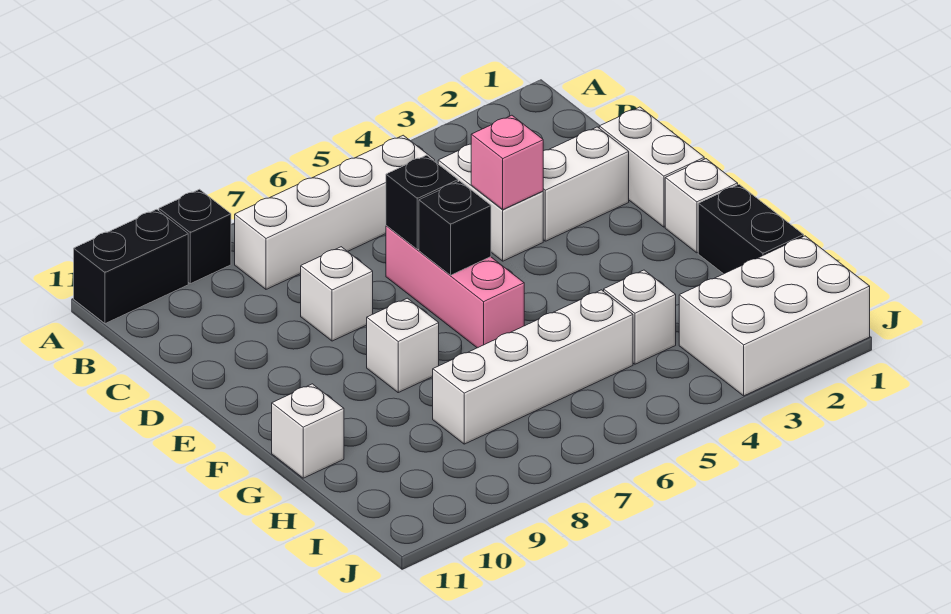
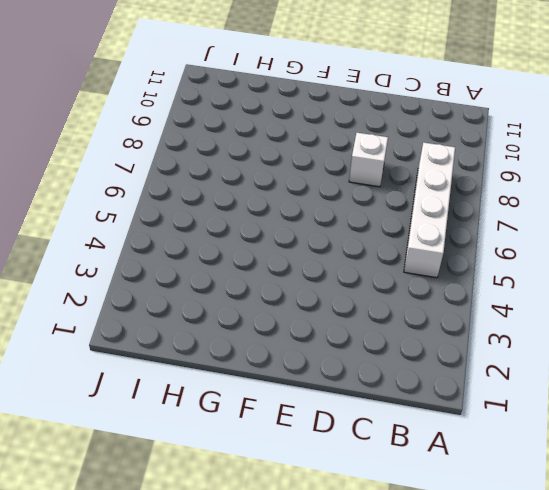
none -> black 1x1 brick [159,189,231,284]
none -> black 1x2 brick [74,209,188,324]
none -> white 1x2 brick [438,144,543,261]

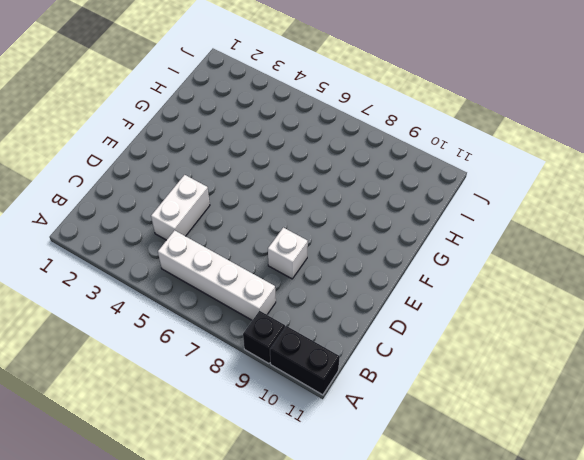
none -> white 1x2 brick [599,107,704,227]
none -> white 1x2 brick [543,127,629,241]
none -> pink 1x3 brick [386,226,524,348]

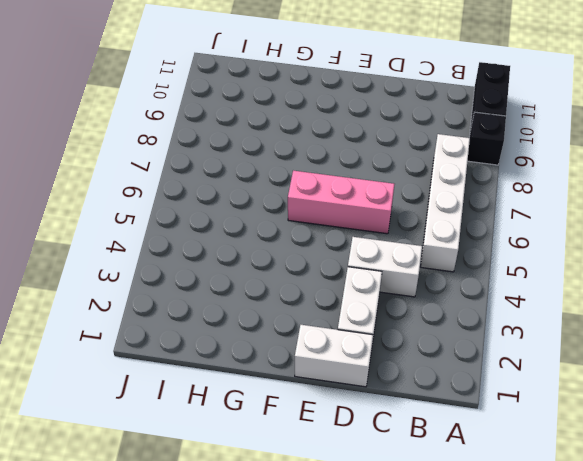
none -> white 1x1 brick [301,247,373,341]
none -> white 1x1 brick [665,159,738,253]
none -> white 1x1 brick [367,298,439,393]

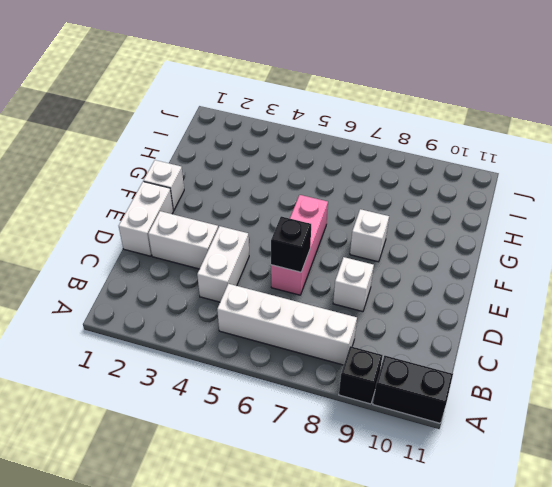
none -> black 1x2 brick [698,185,804,274]
none -> white 1x1 brick [272,384,344,478]
none -> white 1x1 brick [604,270,676,364]

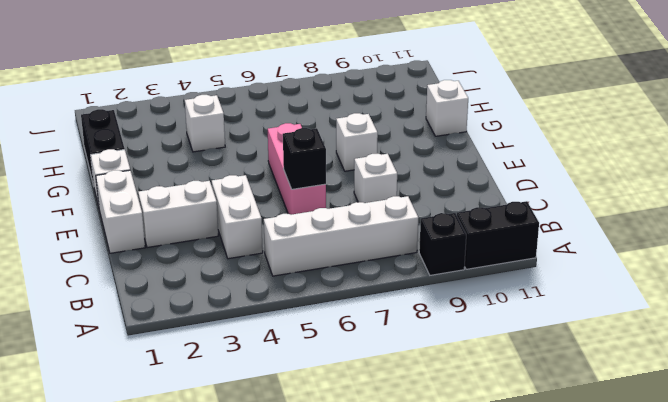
none -> white 1x4 brick [433,290,633,444]
none -> white 2x3 brick [679,236,870,396]
none -> pink 1x1 brick [471,115,543,210]

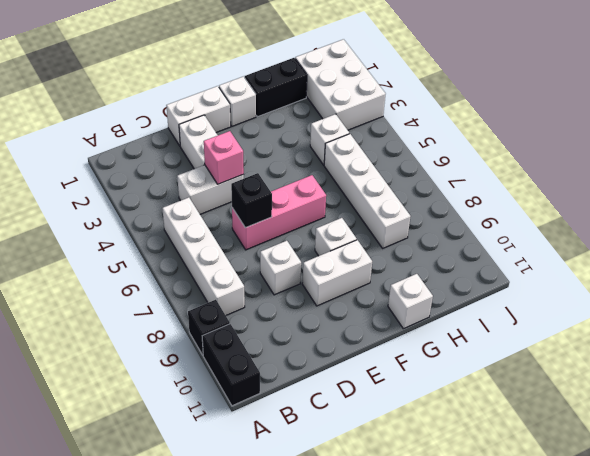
white 1x2 brick [302,240,372,306] -> none
none -> black 1x1 brick [419,181,491,275]

